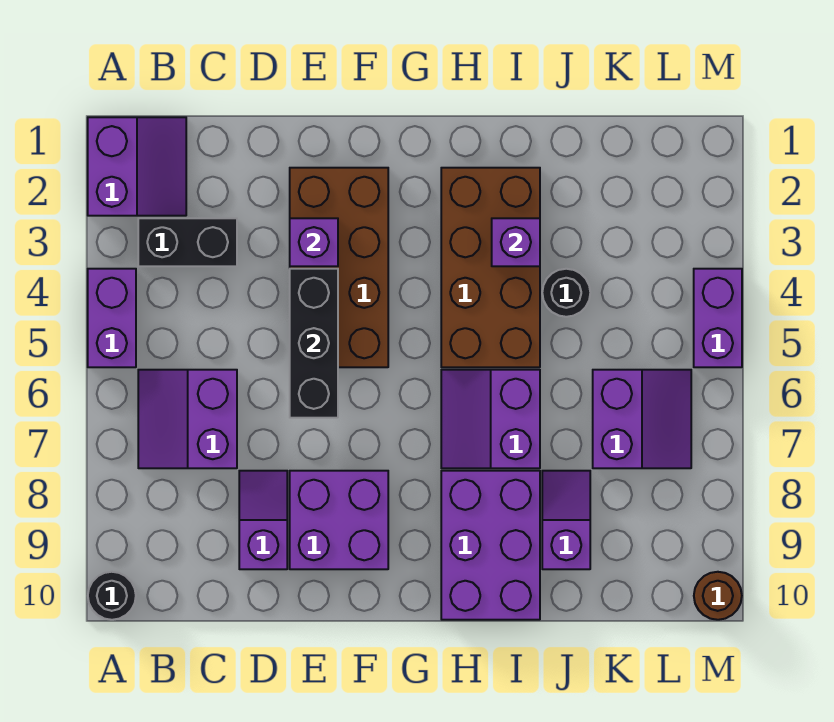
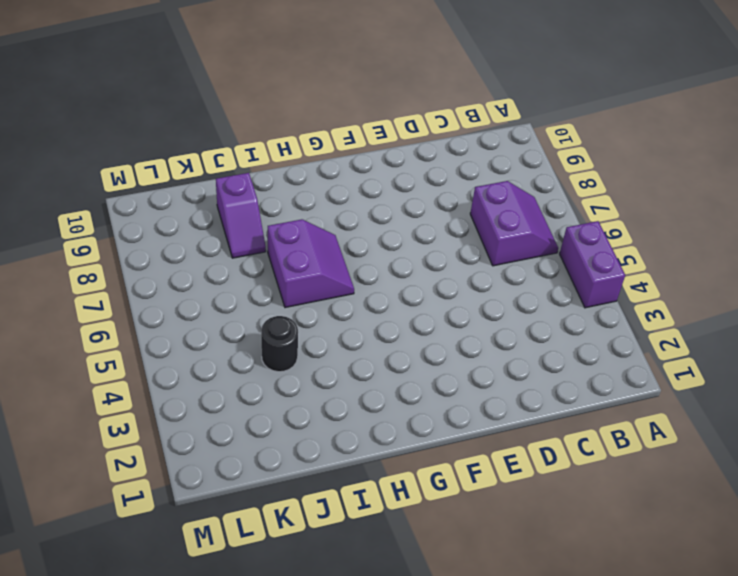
none -> purple 2x2 slope [88,117,186,216]
none -> black 1x1 round brick [88,572,136,620]
none -> black 1x2 brick [138,218,237,266]

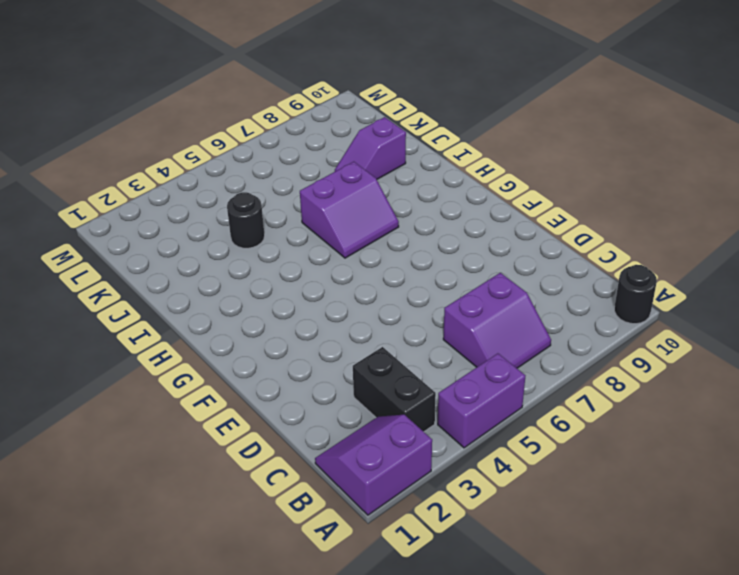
none -> purple 1x2 slope [239,471,287,569]
none -> brown 2x4 brick [290,168,388,367]
none -> purple 2x2 brick [290,471,388,569]

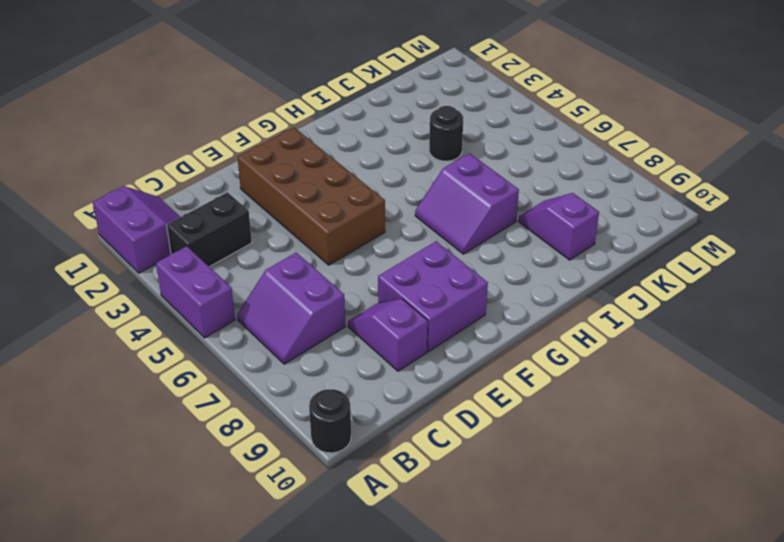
none -> brown 2x4 brick [441,168,540,367]
none -> purple 2x3 brick [441,471,540,620]
none -> purple 2x2 slope [593,370,691,468]

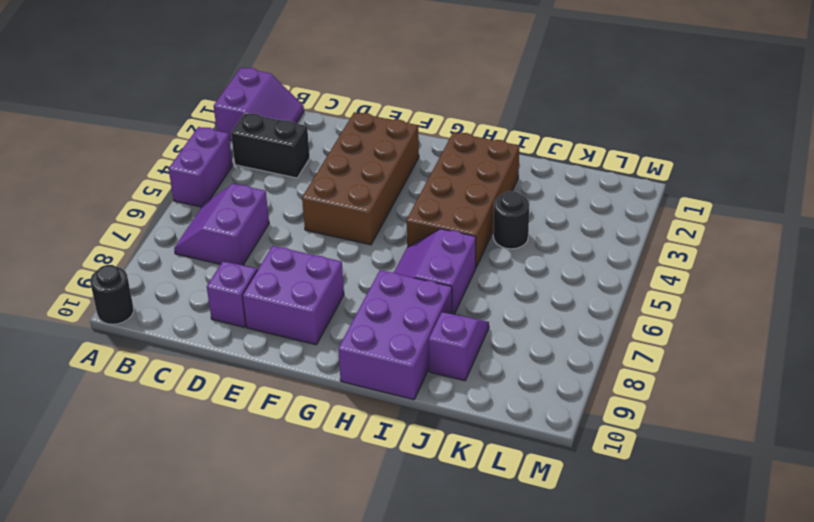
none -> purple 2x2 slope [593,370,691,468]
none -> purple 1x2 brick [694,269,742,367]
none -> brown 1x1 round brick [694,572,742,620]

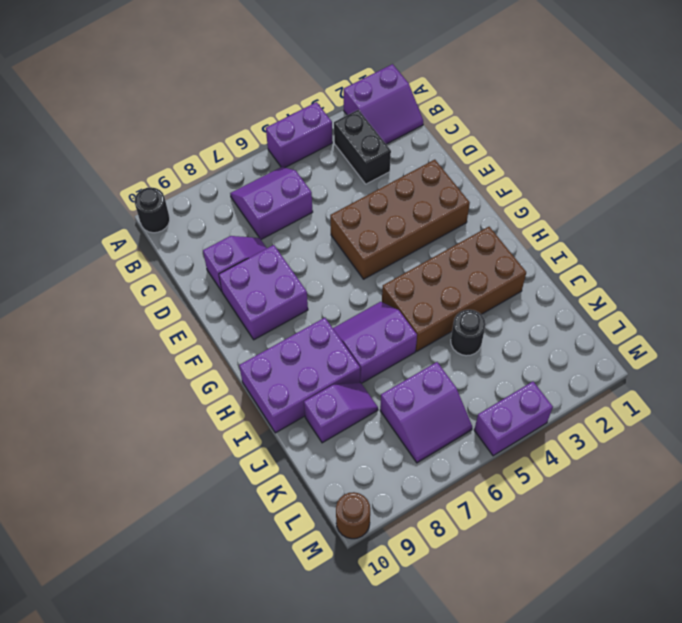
none -> purple 1x1 brick [290,218,338,266]
none -> black 1x3 brick [290,269,338,418]
none -> purple 1x1 brick [492,218,540,266]

